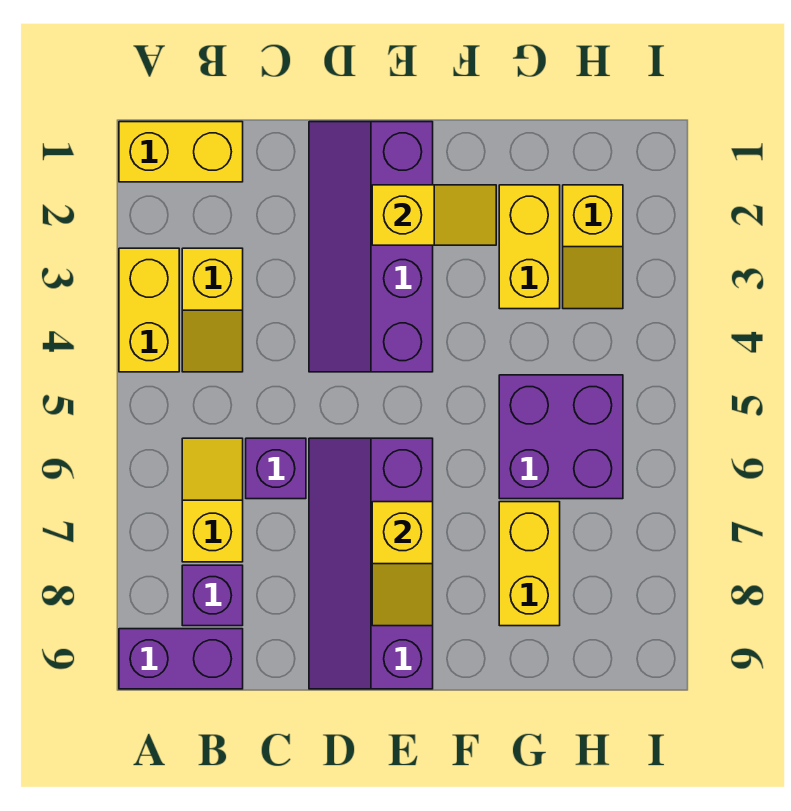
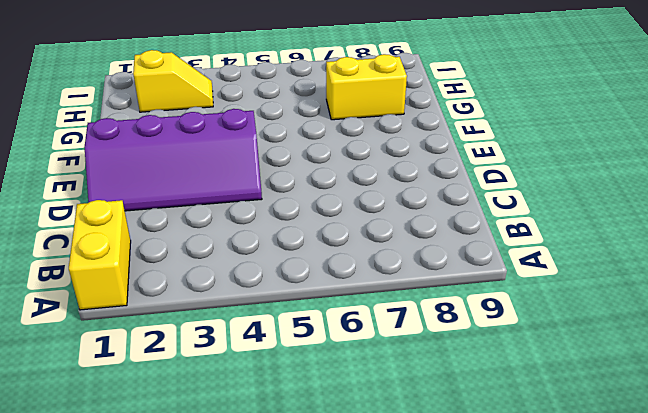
none -> yellow 1x2 brick [119,248,179,372]
none -> purple 1x2 brick [119,629,243,689]
none -> yellow 1x2 slope [182,248,243,372]

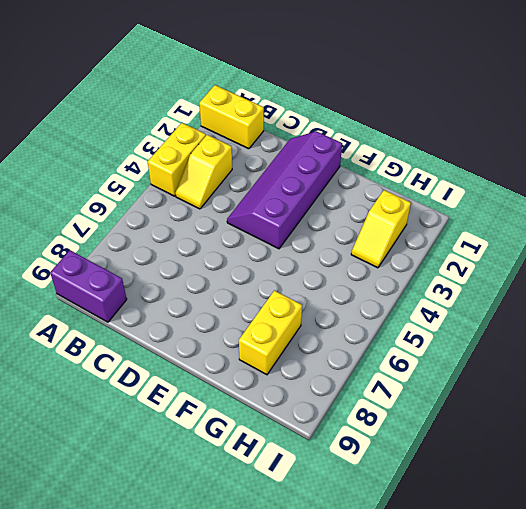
none -> yellow 1x2 slope [182,438,243,562]
none -> purple 1x1 brick [182,565,243,626]
none -> purple 1x1 brick [246,438,306,499]

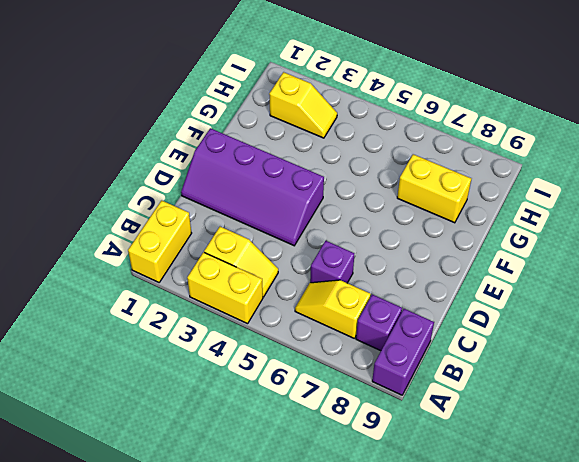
none -> purple 2x4 slope [309,438,433,689]
none -> yellow 1x2 brick [499,185,560,309]
none -> purple 2x2 brick [499,375,623,499]

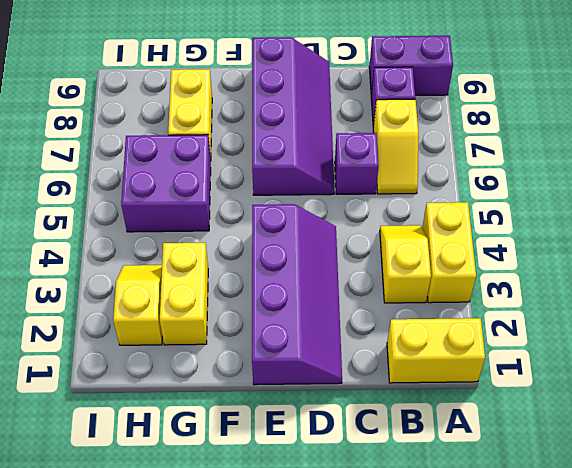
none -> yellow 1x2 slope [372,185,496,245]
none -> yellow 1x2 slope [372,502,433,626]

